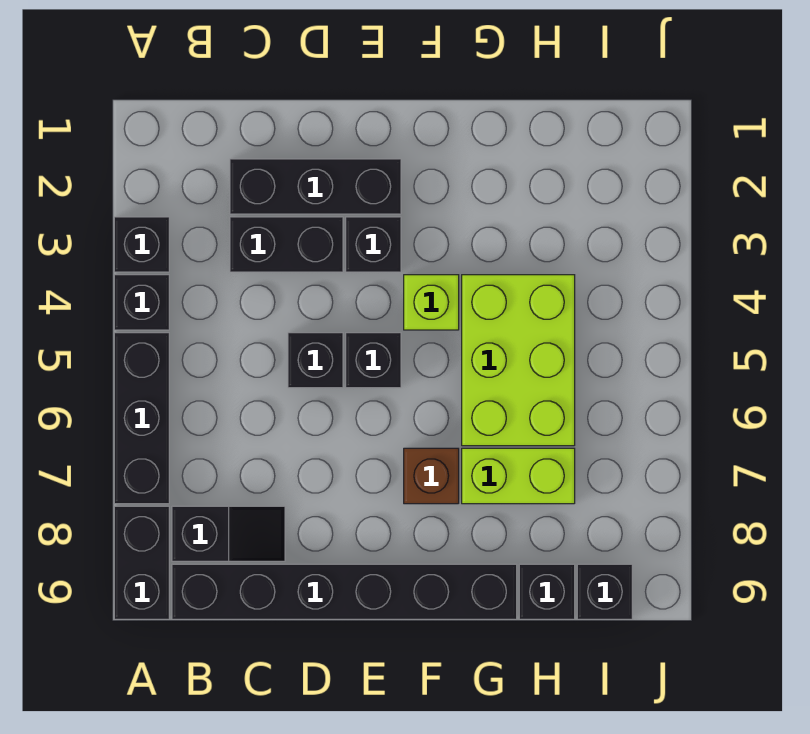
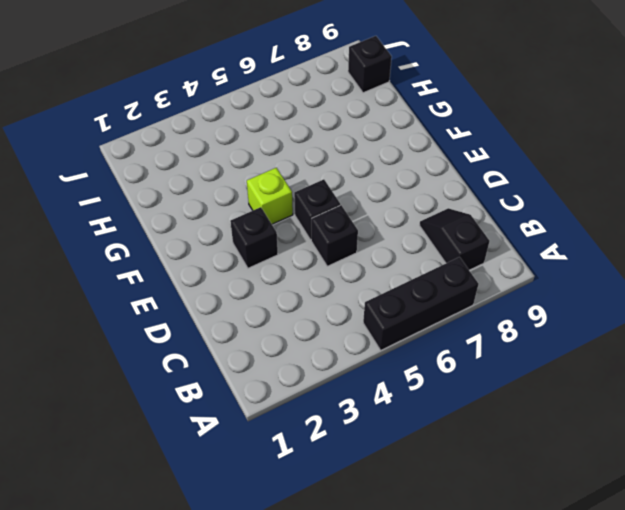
none -> black 1x1 brick [114,217,169,272]
none -> black 1x1 brick [114,275,169,330]
none -> black 1x2 brick [114,506,169,619]

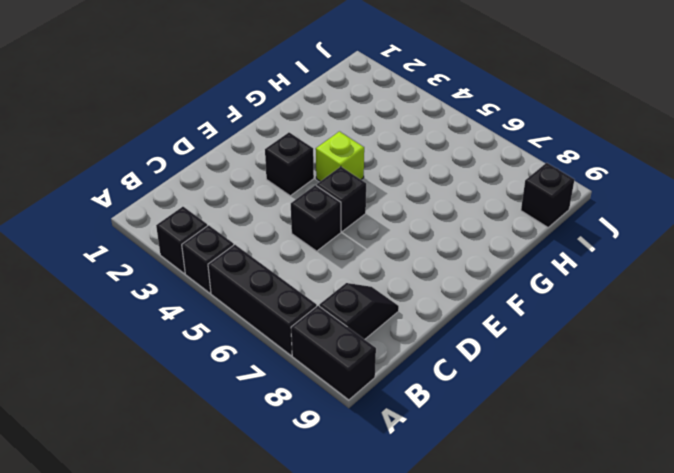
none -> black 1x6 brick [172,564,517,619]
none -> black 1x3 brick [230,159,401,214]
none -> black 1x2 brick [230,217,343,272]

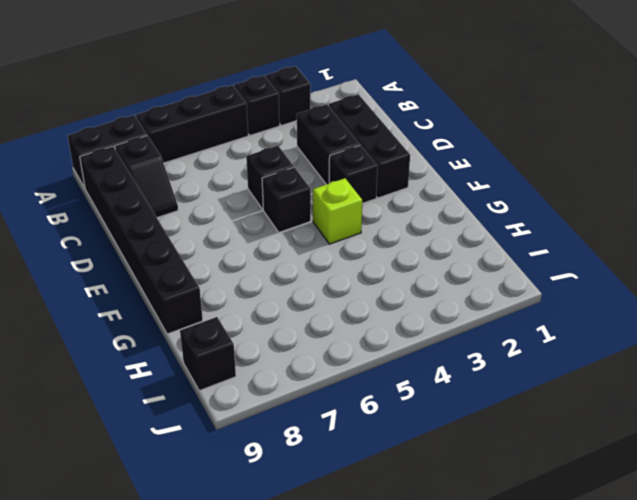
none -> brown 1x1 brick [404,448,459,504]
none -> lime 2x3 brick [462,275,575,446]
none -> lime 1x2 brick [462,448,575,504]

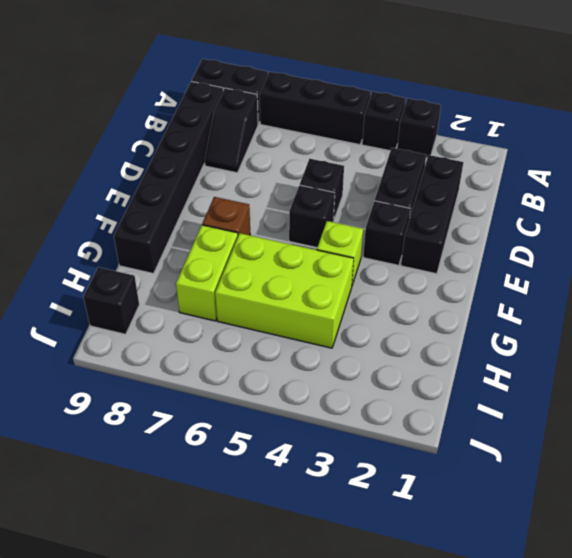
none -> black 1x1 brick [519,564,575,619]

